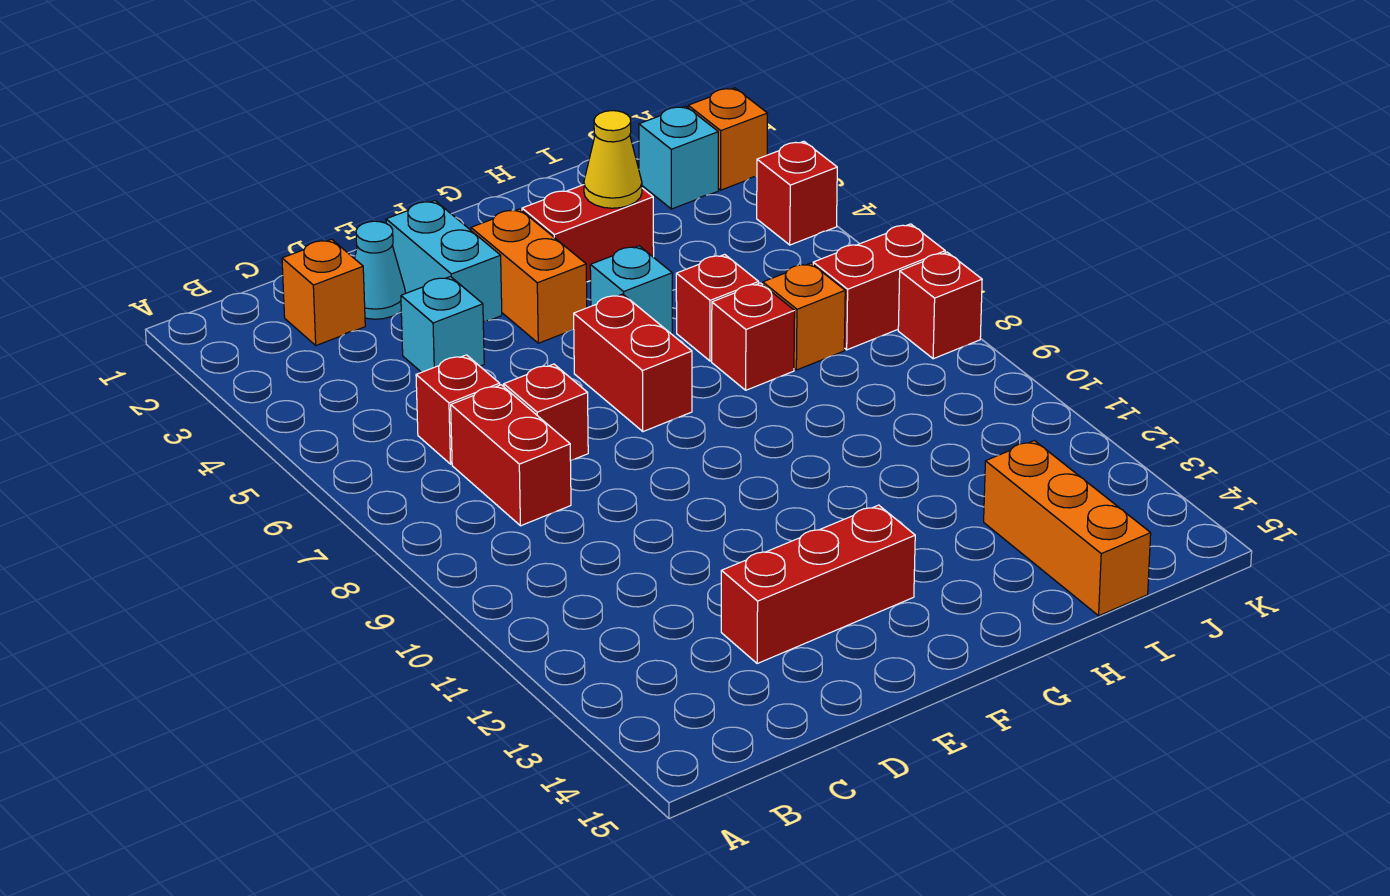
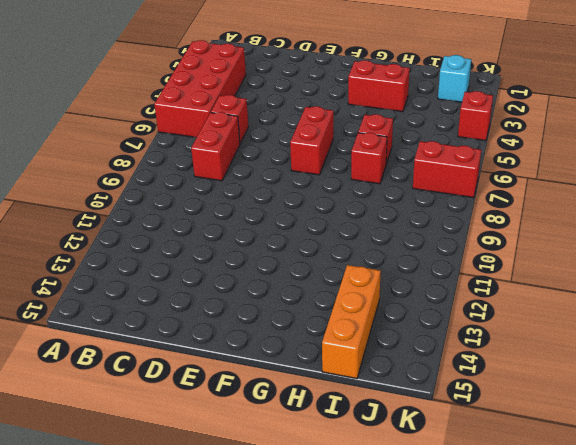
red 2x4 brick [154,40,246,137] -> none
none -> orange 1x1 brick [282,239,365,345]
none -> cyan 1x1 cone [355,221,405,319]
none -> cyan 1x1 brick [401,277,484,372]

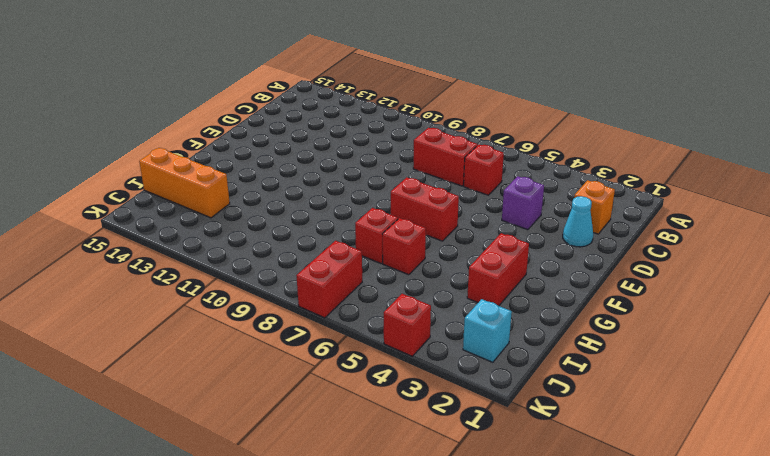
purple 1x1 brick [502,176,544,230] -> cyan 1x1 brick [401,277,484,372]
none -> red 1x1 brick [504,364,588,461]
none -> red 1x3 brick [721,505,915,664]
none -> cyan 1x2 brick [386,201,502,322]

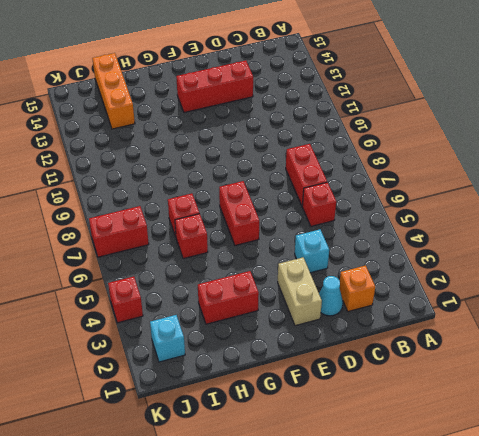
tan 1x2 brick [278,257,322,326] -> cyan 1x2 brick [386,201,502,322]
none -> red 1x1 brick [504,364,588,461]
none -> orange 1x2 brick [471,209,587,343]
none -> cyan 1x1 brick [590,246,672,334]

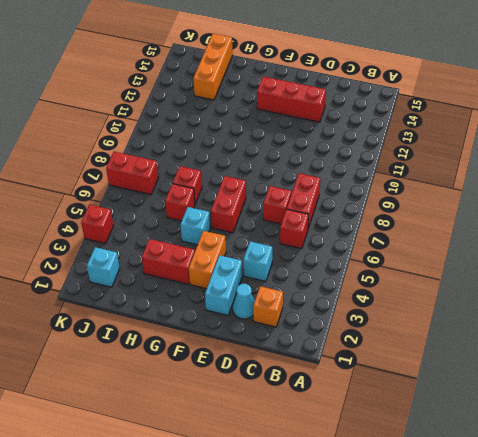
none -> orange 1x1 brick [763,263,845,370]
none -> orange 1x1 brick [688,88,767,190]
none -> red 1x1 brick [898,252,982,359]

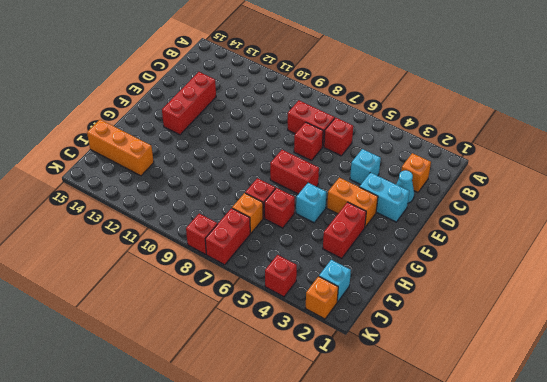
none -> yellow 1x1 cone [584,111,642,208]

